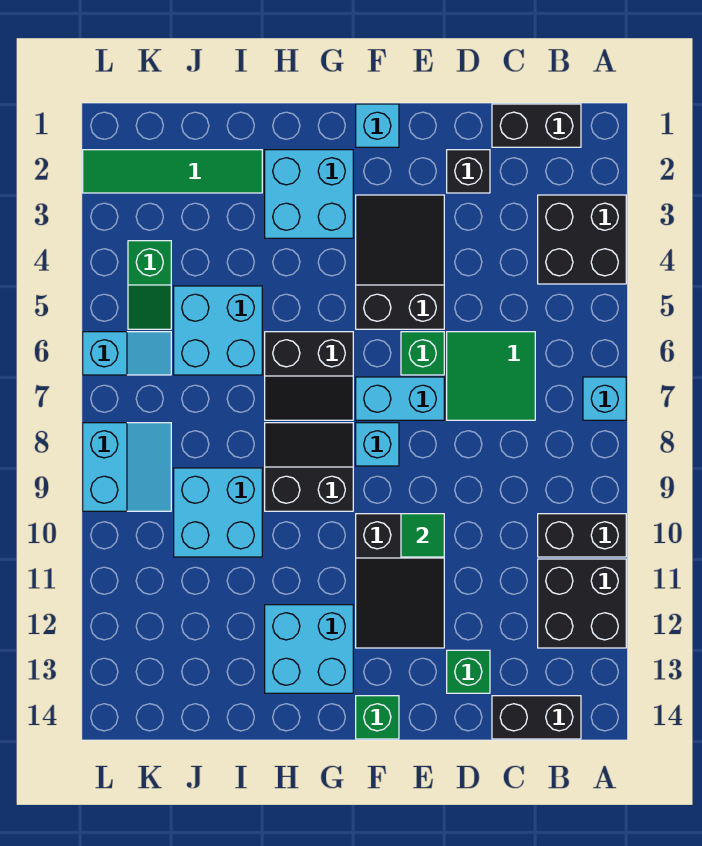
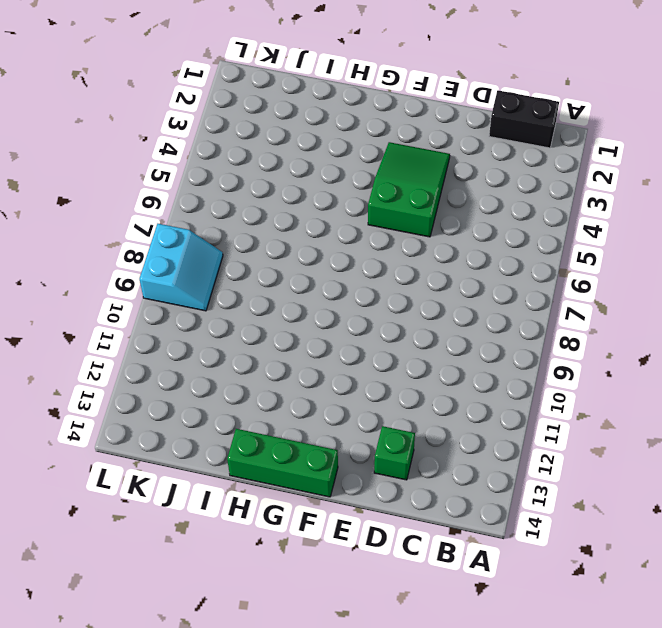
green 2x3 slope [368,142,450,237] -> black 2x3 slope [356,195,444,329]
green 1x3 brick [227,429,338,497] -> green 1x1 brick [356,696,399,739]
none -> black 2x2 brick [538,195,626,284]
none -> cyan 1x1 brick [583,377,626,420]
none -> black 1x2 brick [538,514,626,557]

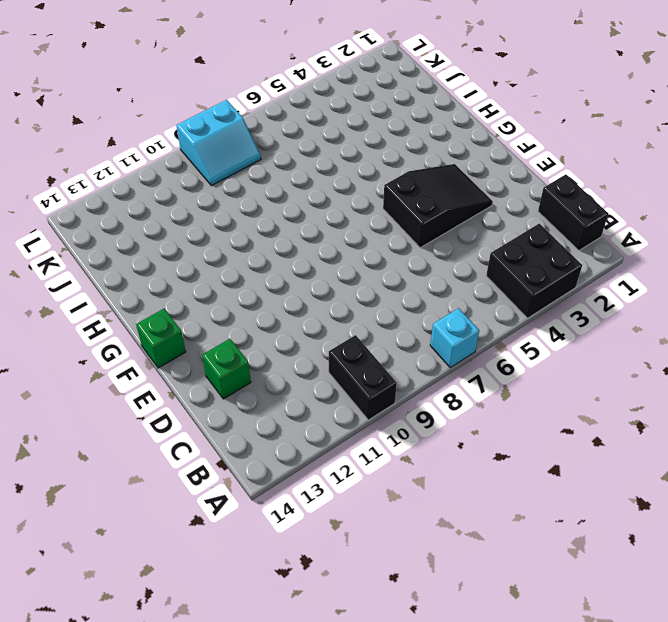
none -> black 2x2 brick [538,559,626,648]
none -> black 1x2 brick [492,696,581,739]
none -> green 2x2 tile [447,332,535,420]

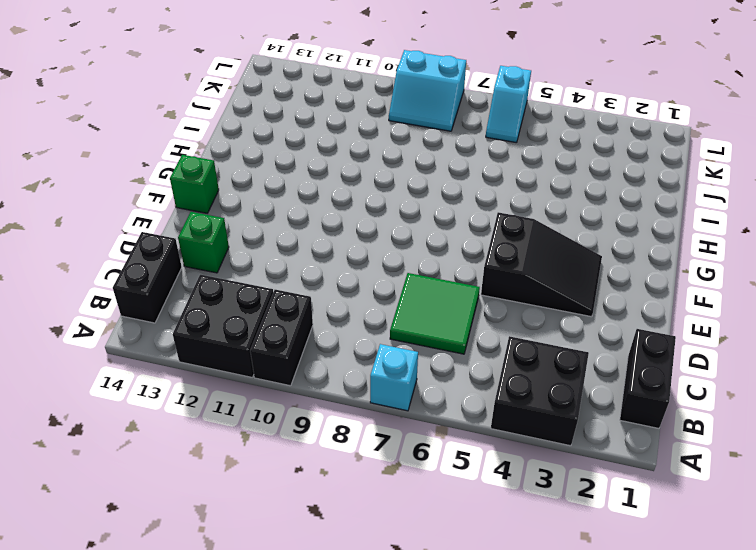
none -> black 1x1 brick [447,150,490,193]
none -> green 1x1 brick [401,332,444,375]
none -> cyan 1x2 brick [356,377,444,420]

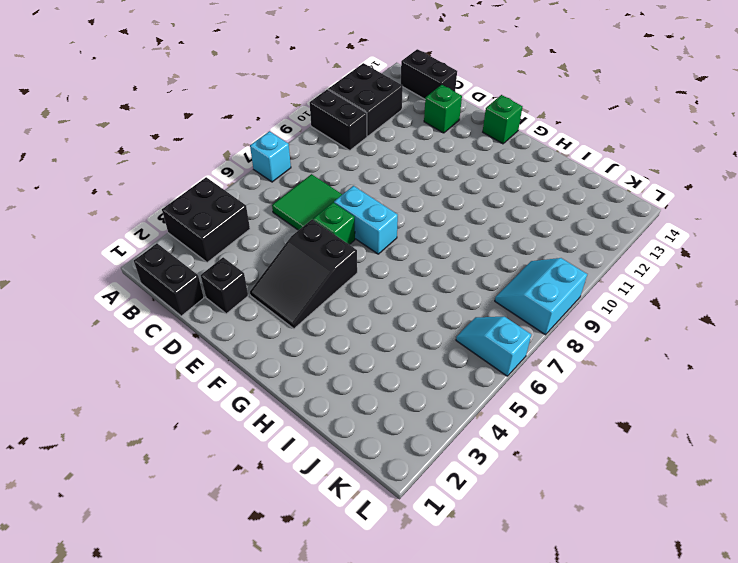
none -> black 2x3 slope [356,514,444,648]
none -> cyan 1x1 brick [356,104,399,147]
none -> cyan 1x1 brick [356,423,399,466]

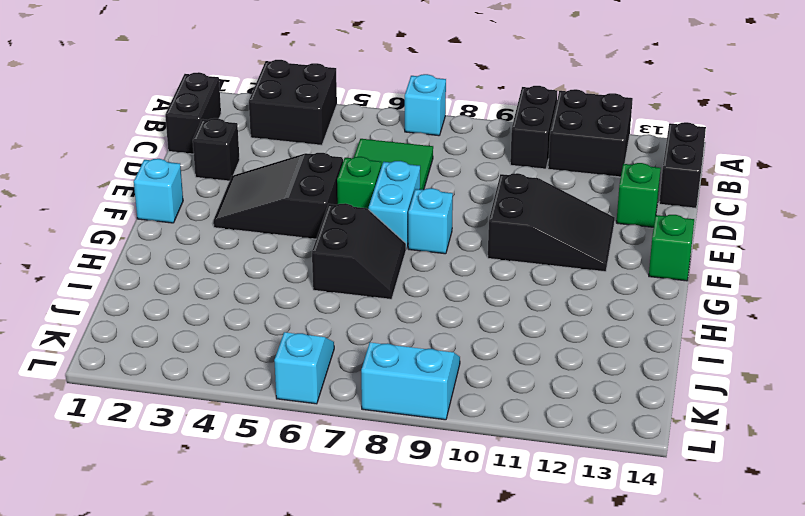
none -> cyan 2x2 brick [265,150,353,238]
none -> black 2x2 slope [265,423,353,511]
none -> cyan 2x2 brick [265,605,353,693]

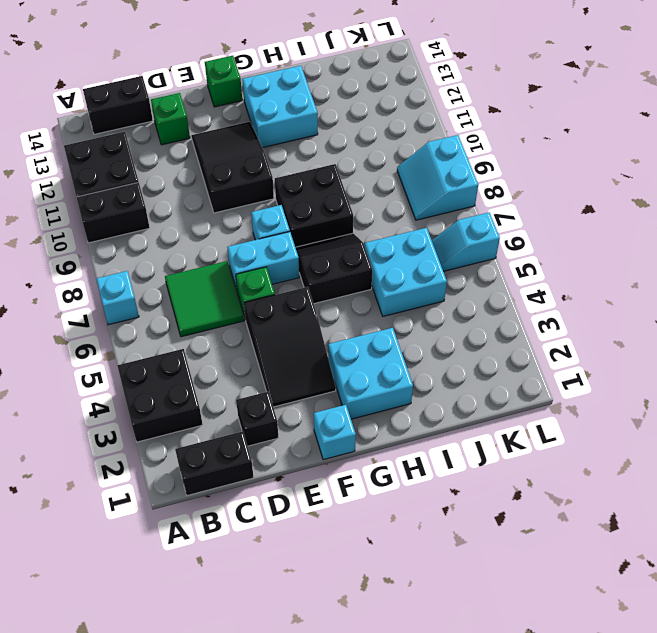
black 2x2 brick [275,164,353,247] -> black 2x2 slope [265,423,353,511]
none -> green 1x4 tile [83,150,262,193]
none -> cyan 2x2 brick [174,468,262,557]
none -> green 1x2 slope [128,241,171,329]

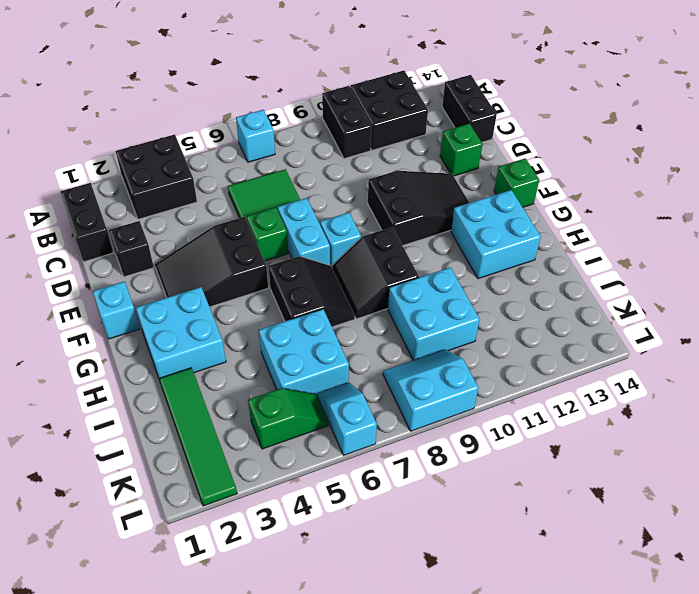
none -> green 1x1 tile [401,514,444,557]

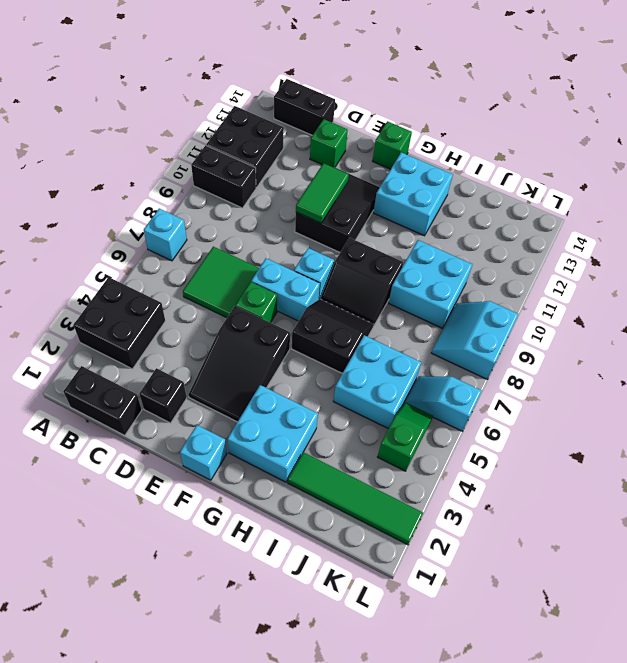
green 1x2 tile [296,163,349,223] -> green 1x1 tile [401,514,444,557]

